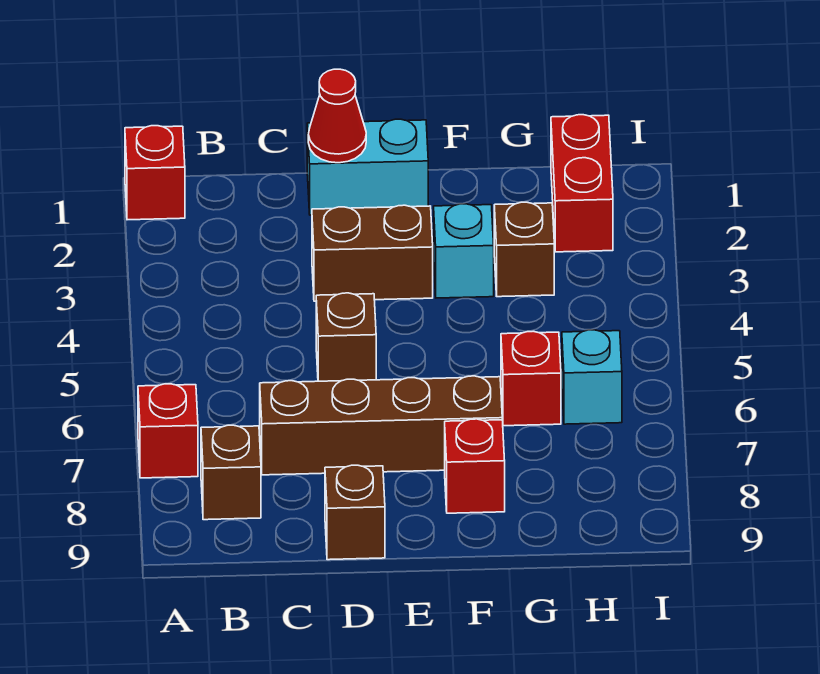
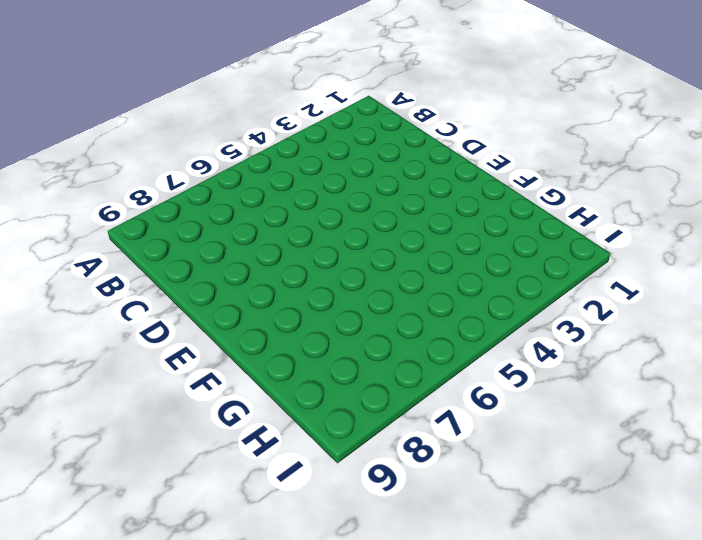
none -> red 1x1 brick [125,126,185,220]
none -> red 1x1 brick [138,384,198,478]
none -> brown 1x1 brick [201,425,261,520]

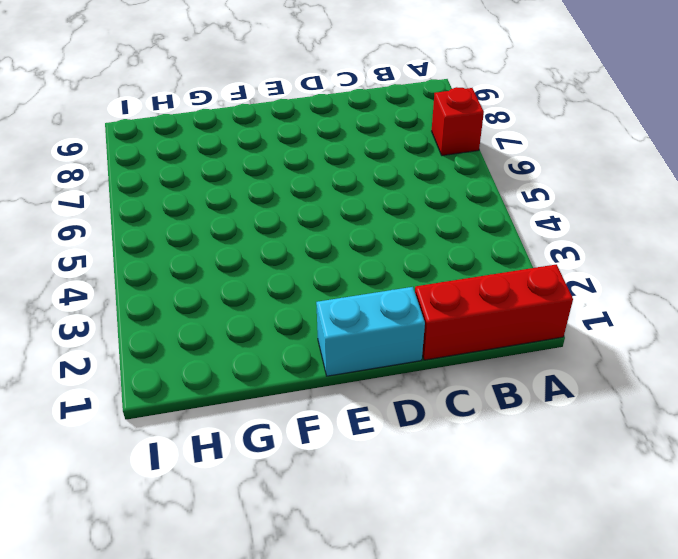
red 1x3 brick [415,264,573,360] -> red 1x1 brick [125,126,185,220]
none -> brown 1x1 brick [201,425,261,520]
none -> brown 1x4 brick [260,376,502,475]
none -> brown 1x2 brick [312,205,433,301]

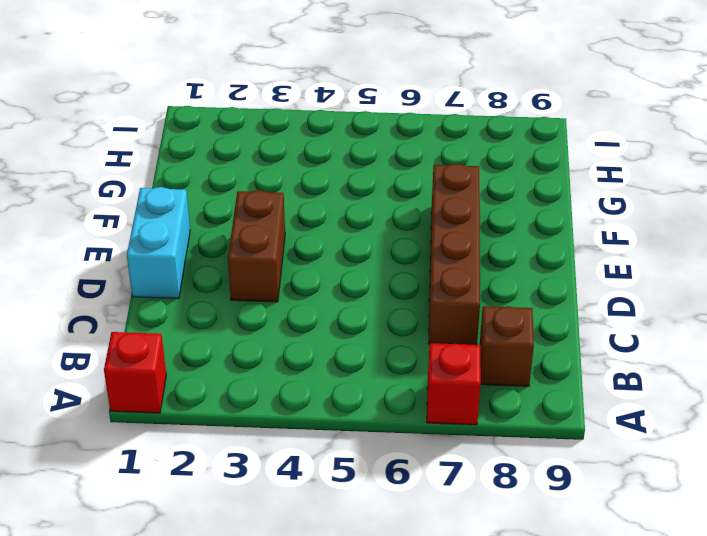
none -> brown 1x1 brick [316,293,376,381]
none -> brown 1x1 brick [325,465,385,560]
none -> cyan 1x1 brick [434,204,494,298]

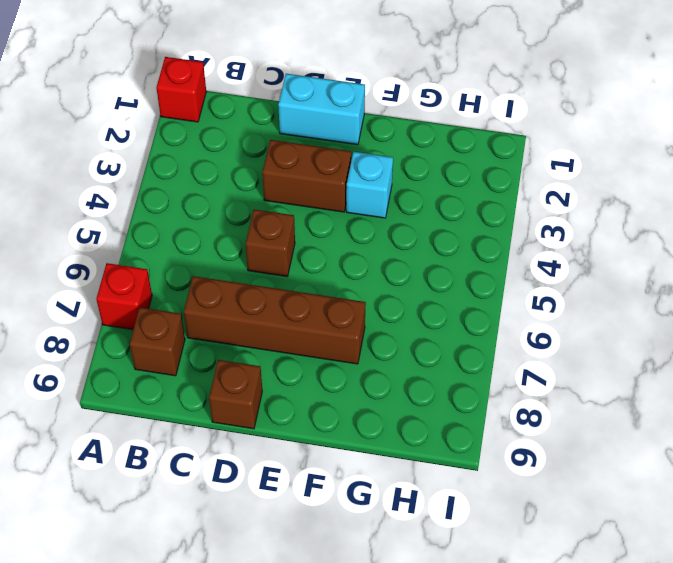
none -> red 1x1 brick [445,419,505,513]
none -> brown 1x1 brick [494,202,554,297]
none -> red 1x1 brick [501,331,561,426]

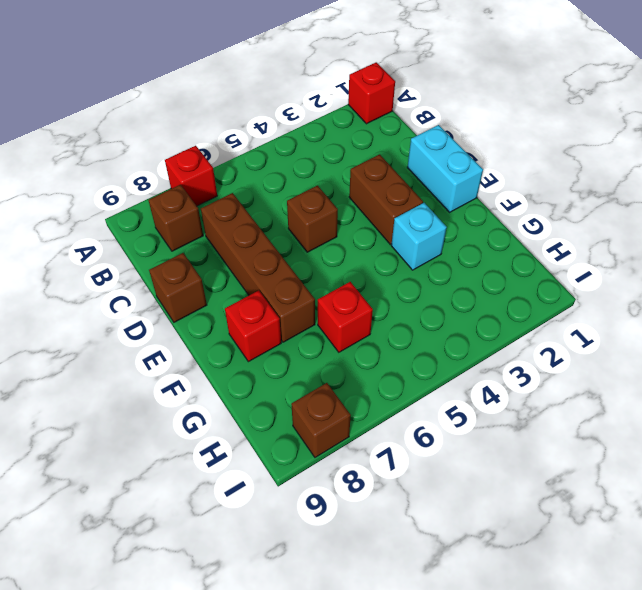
brown 1x1 brick [291,383,351,457] -> brown 1x1 brick moved to [494,202,554,297]
none -> red 1x2 brick [551,115,613,252]
none -> cyan 1x1 brick [562,330,622,424]
none -> red 1x1 cone [308,69,366,163]

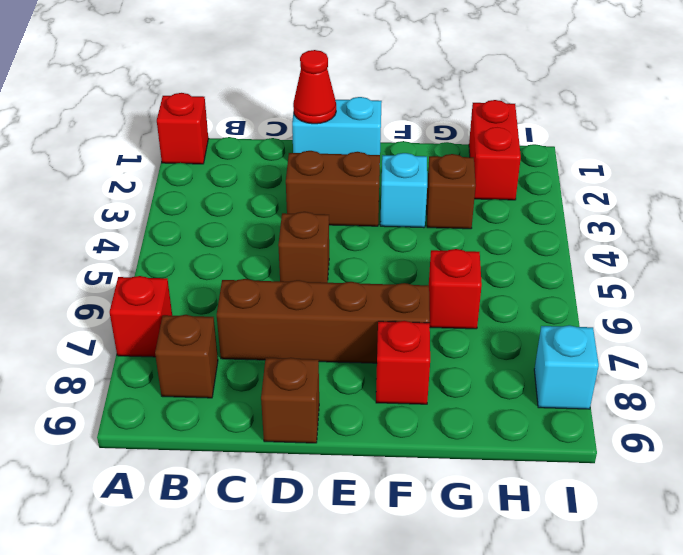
cyan 1x1 brick [534,325,599,409] -> cyan 1x1 brick moved to [562,330,622,424]

